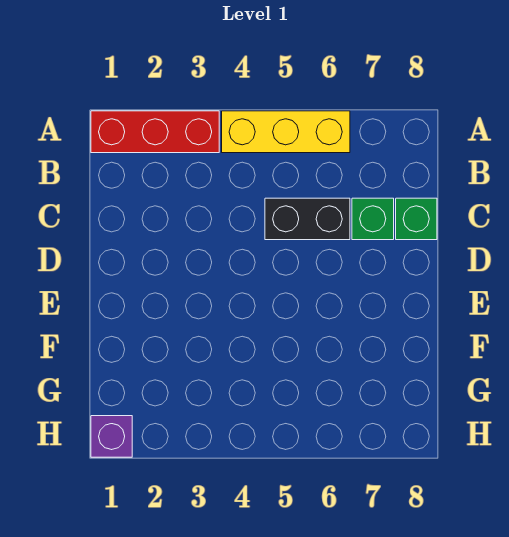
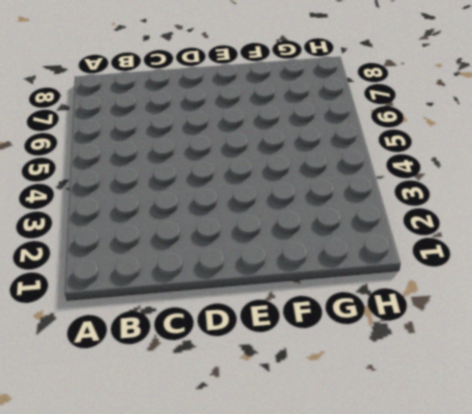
none -> red 1x3 brick [91,111,219,153]
none -> yellow 1x3 brick [222,111,350,153]

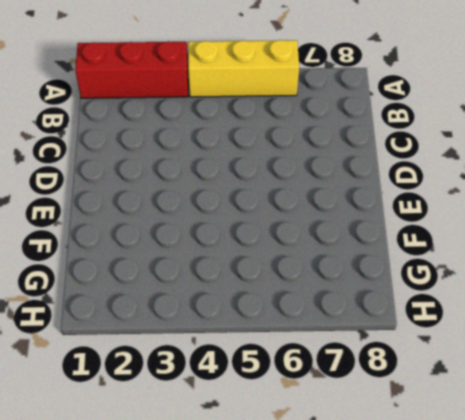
none -> black 1x2 brick [265,198,350,240]
none -> green 1x1 brick [352,198,394,240]

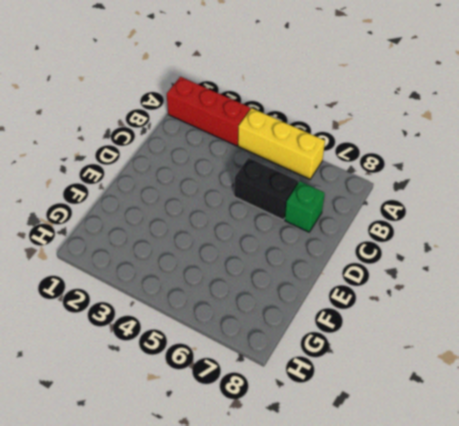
none -> green 1x1 brick [396,198,437,240]
none -> purple 1x1 brick [91,416,132,457]

